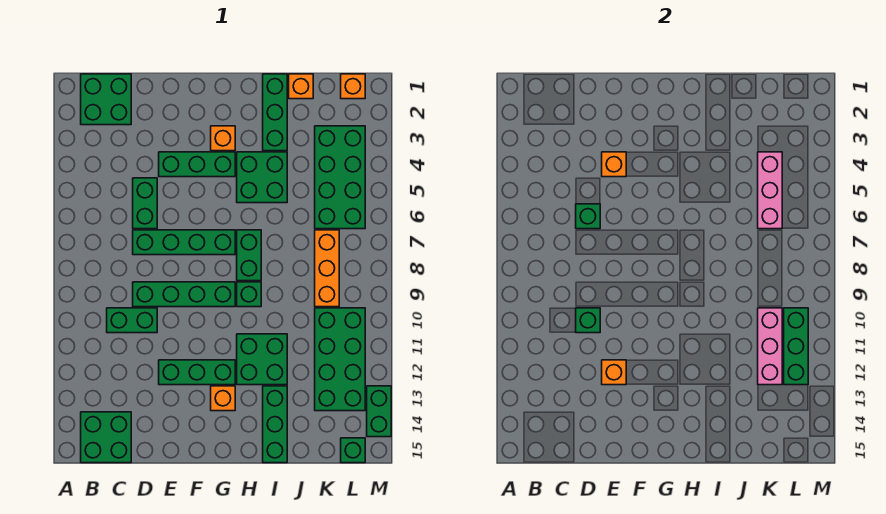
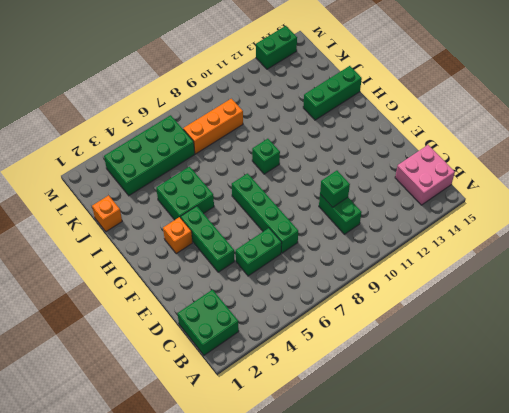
pink 2x2 brick [395,145,455,205] -> green 2x2 brick [81,412,131,463]
none -> green 1x4 brick [133,282,235,307]
none -> green 1x3 brick [159,360,235,385]
none -> orange 1x1 brick [211,386,235,411]
none -> green 1x2 brick [237,230,261,281]

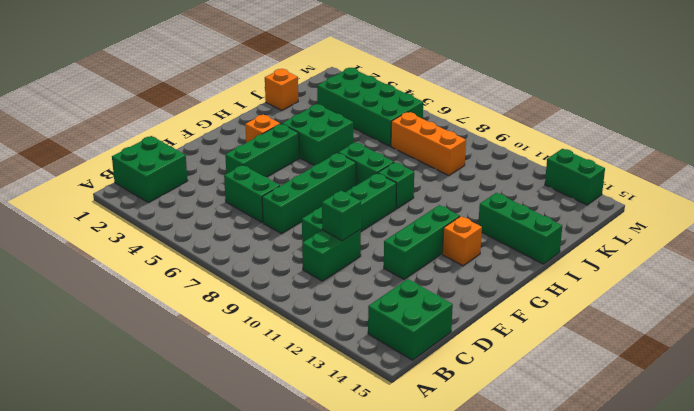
none -> green 2x2 brick [237,334,287,385]
none -> green 1x3 brick [263,74,287,151]
none -> green 2x4 brick [315,308,365,411]
none -> orange 1x1 brick [341,74,365,99]

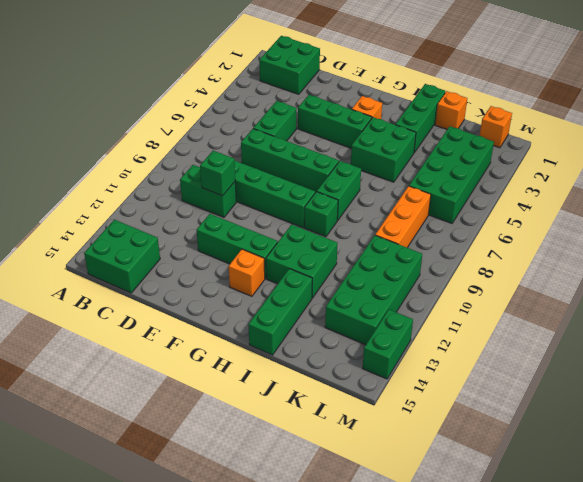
none -> green 1x1 brick [341,438,365,463]
none -> green 1x1 brick [576,204,600,229]
none -> orange 1x1 brick [602,152,626,177]
none -> orange 1x1 brick [602,360,626,385]

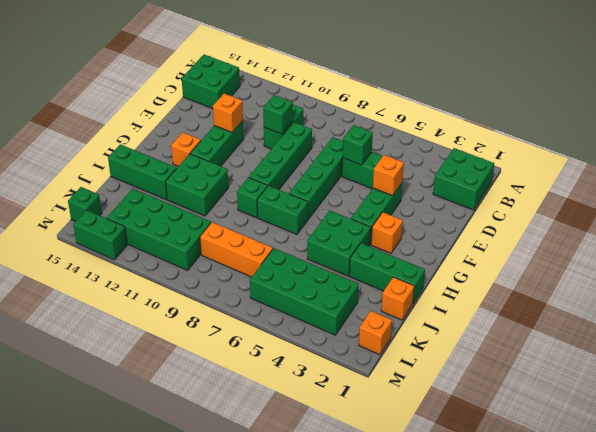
none -> pink 1x3 brick [758,152,782,229]
none -> pink 1x3 brick [758,308,782,385]
none -> green 1x3 brick [784,308,808,385]

